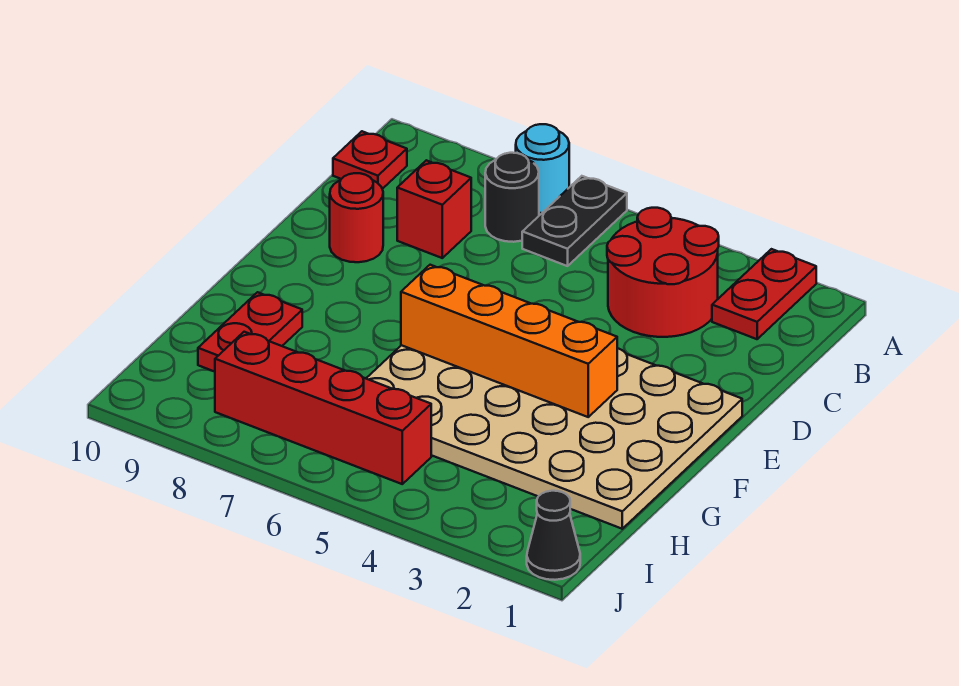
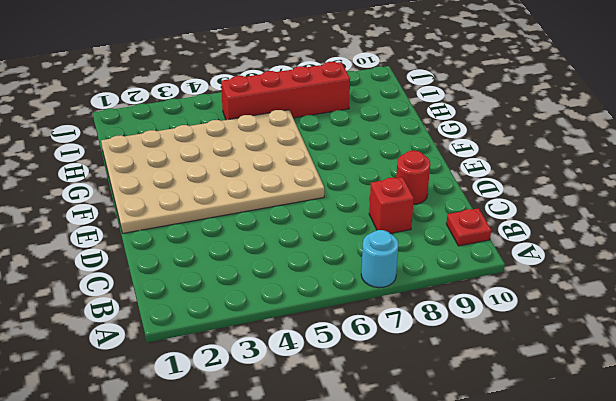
none -> red 1x2 plate [712,249,816,339]
none -> black 1x2 plate [522,176,627,266]
none -> red 2x2 round brick [607,208,719,337]

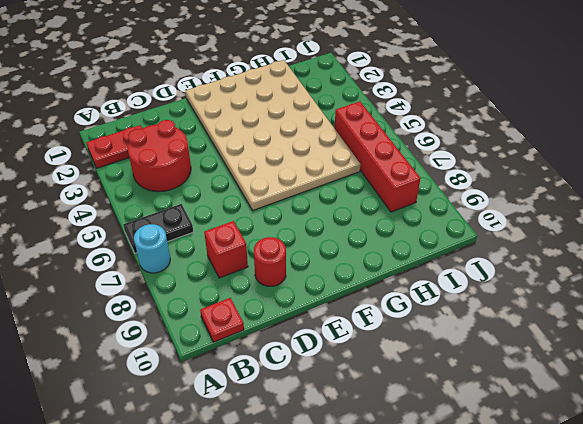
none -> black 1x1 round brick [485,153,539,242]
none -> red 1x2 plate [198,292,302,372]
none -> black 1x1 cone [527,491,580,580]

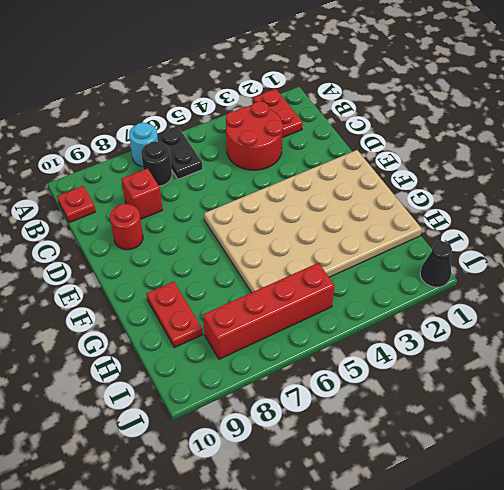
none -> orange 1x4 brick [401,265,617,417]

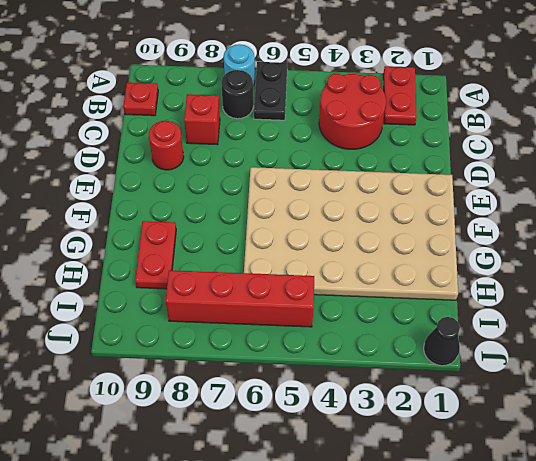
none -> orange 1x4 brick [401,265,617,417]

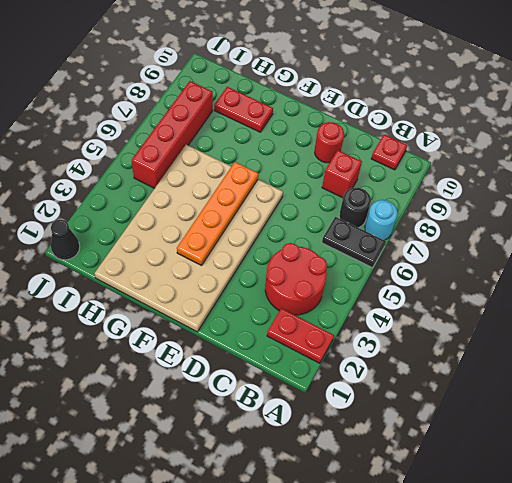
orange 1x4 plate [177,162,258,266] -> orange 1x4 brick [401,265,617,417]

